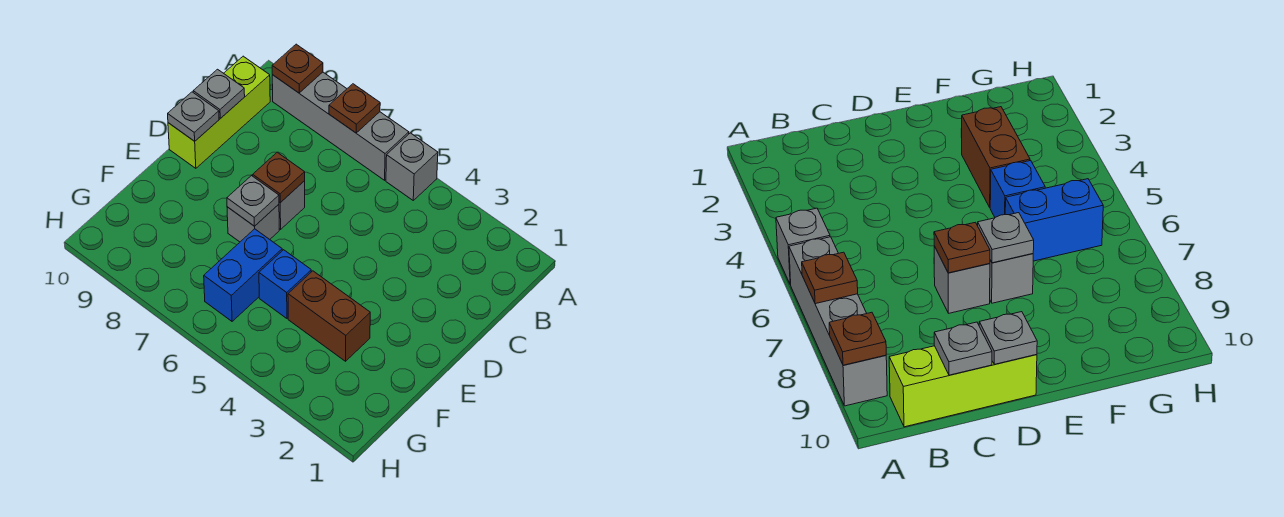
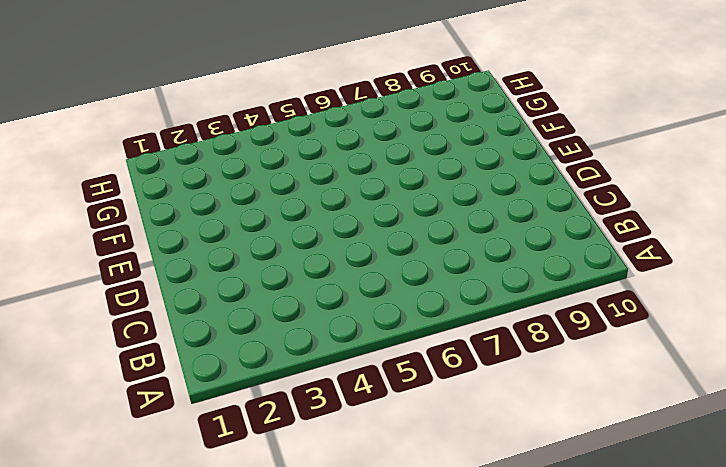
none -> grey 1x1 brick [386,133,438,200]
none -> grey 1x4 brick [272,72,409,180]
none -> lime 1x3 brick [168,56,270,168]

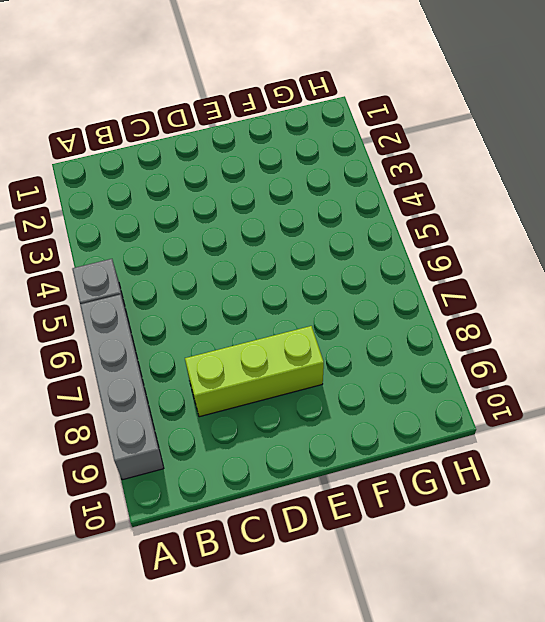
lime 1x3 brick [185,326,324,417] -> lime 1x3 brick moved to [168,56,270,168]
none -> grey 1x1 brick [279,181,305,229]
none -> grey 1x1 brick [227,204,279,242]
none -> brown 1x2 brick [288,271,370,361]

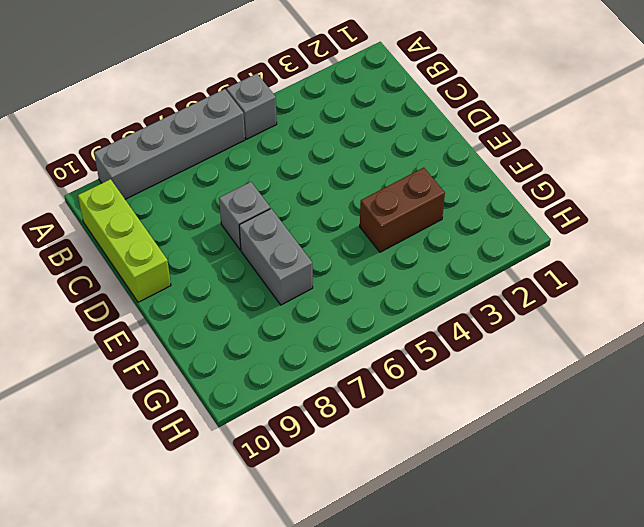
grey 1x2 brick [239,209,313,305] -> grey 1x1 brick [227,204,279,242]
none -> blue 1x1 brick [259,250,311,318]
none -> blue 1x2 brick [204,229,282,321]
none -> brown 1x1 plate [329,84,380,133]

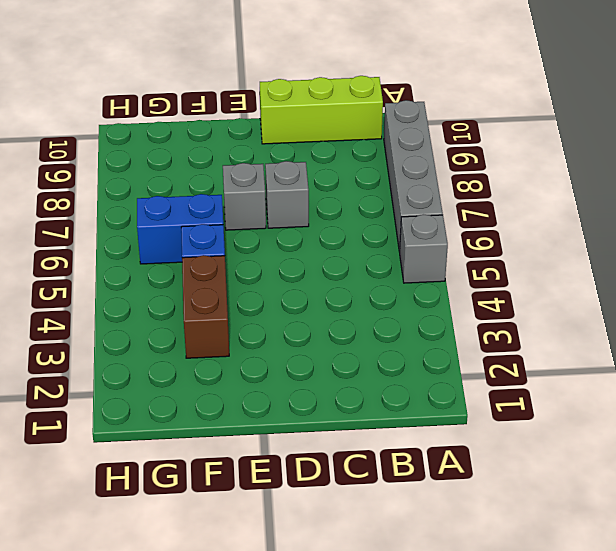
none -> brown 1x1 plate [329,84,380,133]
none -> brown 1x1 plate [272,44,323,93]
none -> grey 1x1 plate [193,69,245,119]

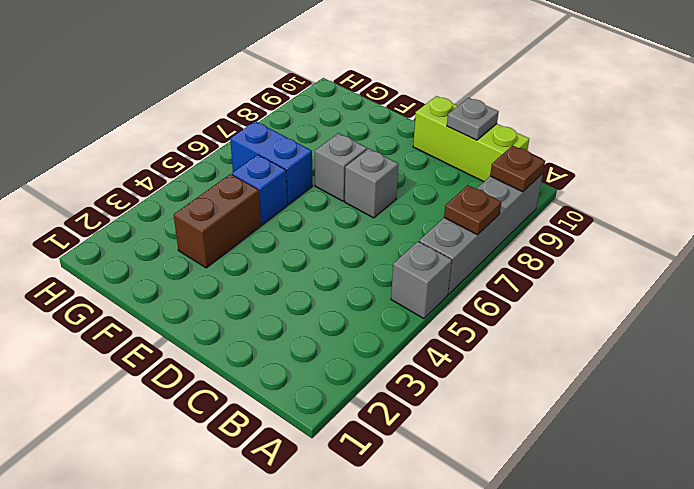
none -> brown 1x1 plate [253,152,305,203]
none -> grey 1x1 plate [168,92,219,141]
none -> grey 1x1 plate [227,176,279,226]

